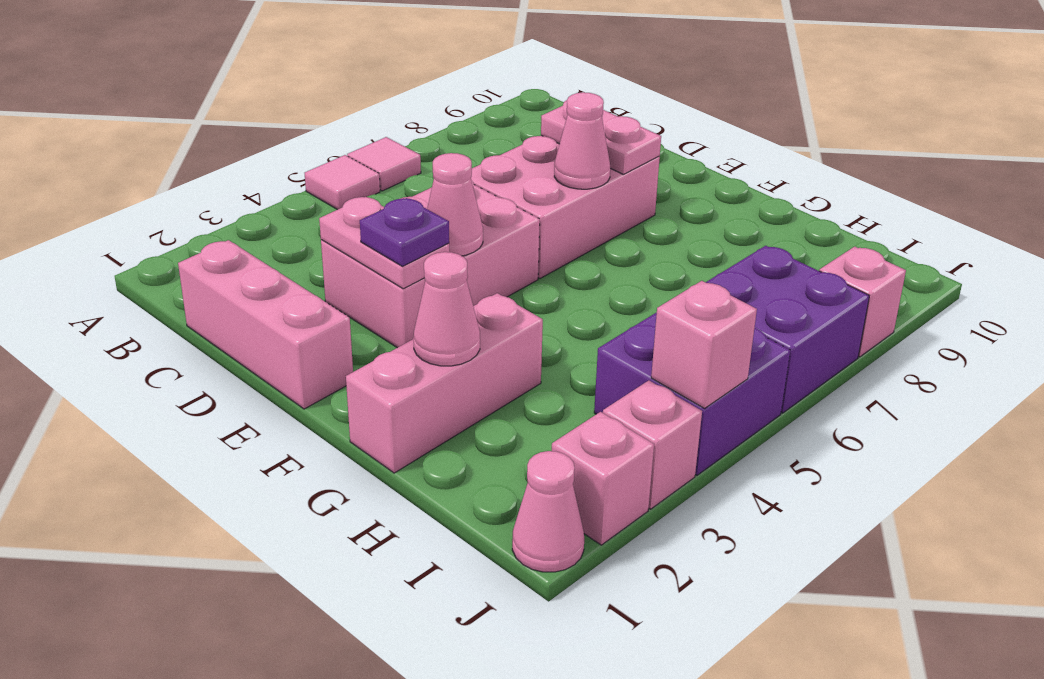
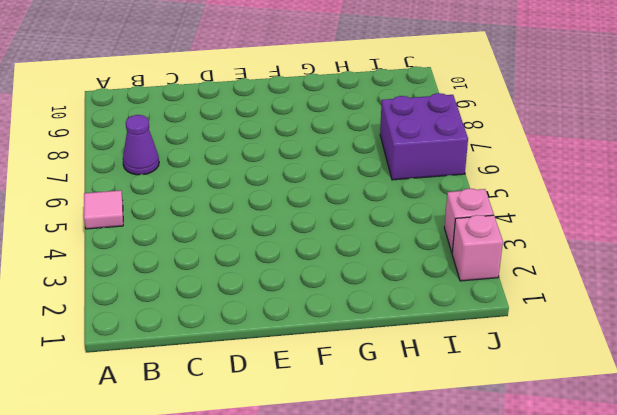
purple 1x1 cone [123,115,159,175] -> none
none -> pink 1x1 tile [347,137,421,191]
none -> pink 1x3 brick [178,240,353,409]
none -> pink 2x3 brick [321,181,540,348]

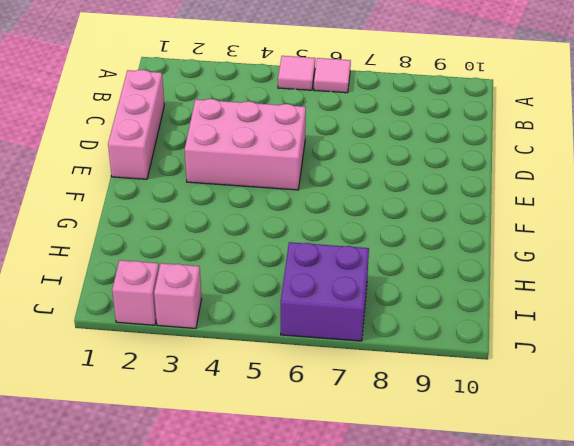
none -> pink 2x3 brick [471,135,660,278]
none -> pink 1x3 brick [346,293,543,473]
none -> purple 2x2 brick [594,312,790,475]

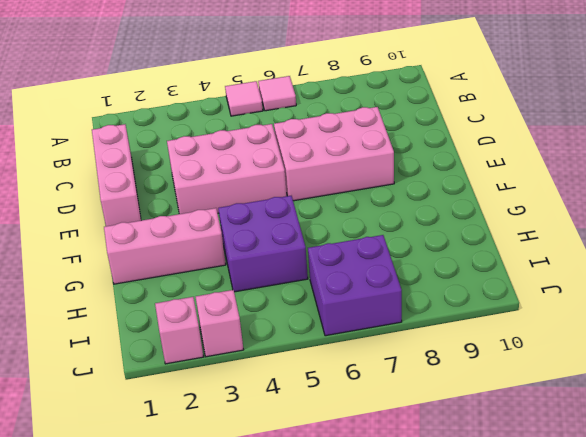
purple 2x2 brick [218,196,308,292] -> purple 2x2 brick moved to [594,312,790,475]
none -> pink 1x1 cone [512,451,584,572]
none -> pink 1x1 brick [819,246,906,357]
none -> pink 1x2 plate [319,197,449,289]

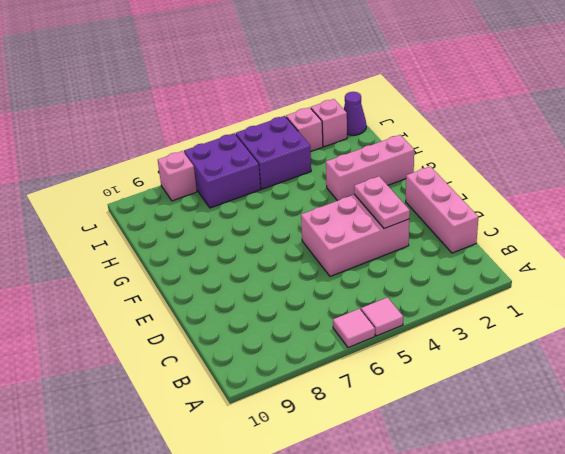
purple 1x1 cone [344,92,366,135] -> pink 1x1 cone [512,451,584,572]
none -> pink 2x3 brick [471,135,660,278]
none -> pink 1x2 plate [541,100,661,174]
none -> pink 1x1 cone [427,153,483,256]

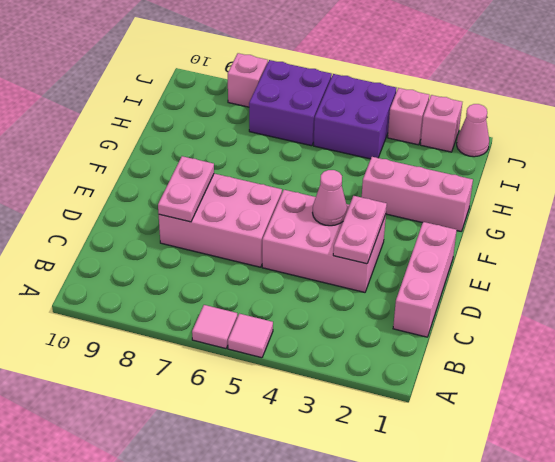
none -> pink 1x1 cone [554,92,610,189]
none -> pink 1x1 cone [413,252,480,366]
none -> pink 1x1 brick [651,281,757,408]

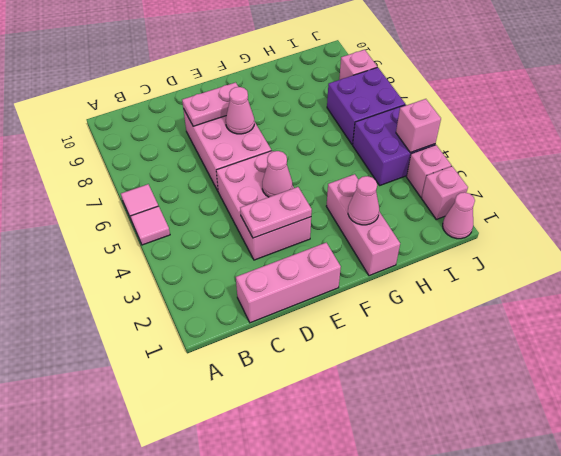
none -> purple 1x1 plate [360,198,449,266]

